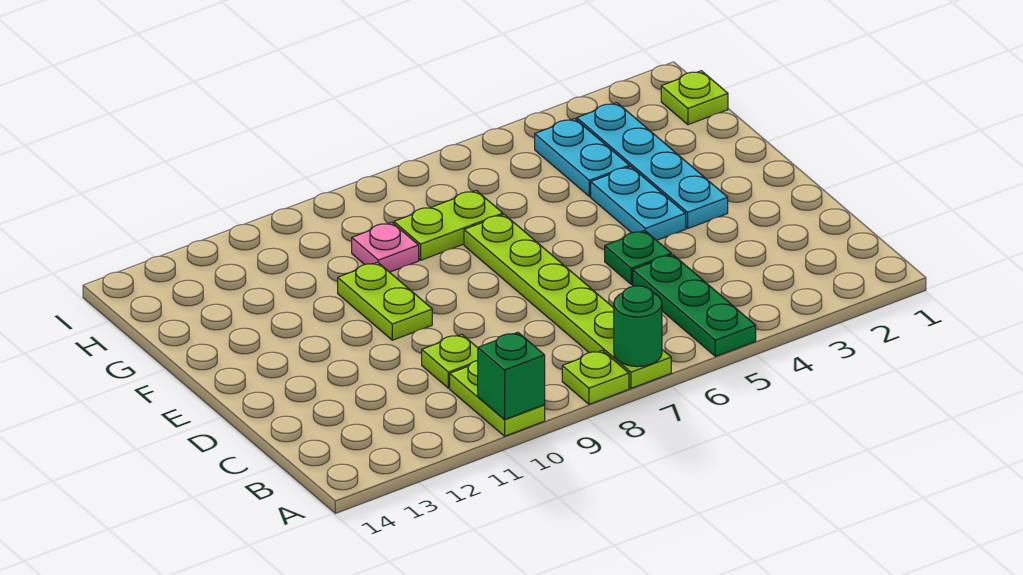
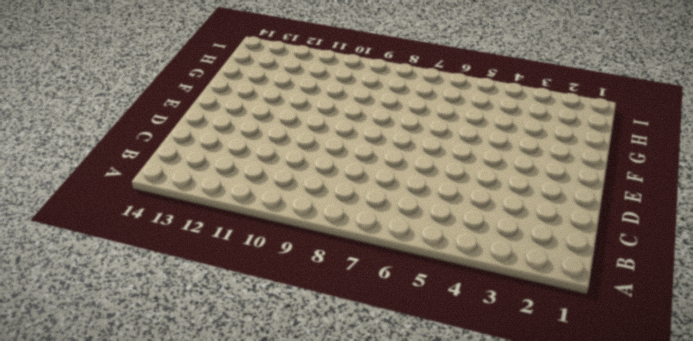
none -> green 1x3 plate [633,255,756,357]
none -> lime 1x6 plate [464,215,671,388]
none -> lime 1x1 plate [562,350,629,404]

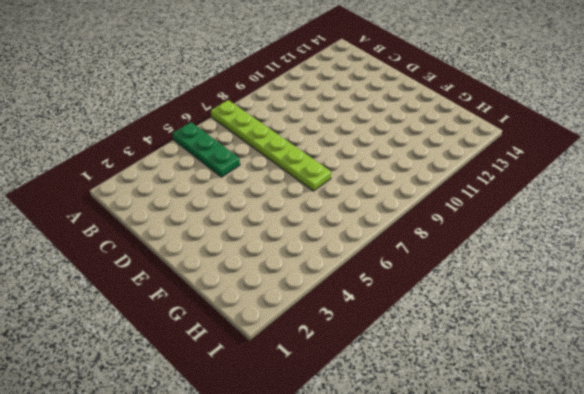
none -> lime 1x1 plate [562,350,629,404]
none -> lime 1x2 plate [450,361,545,436]
none -> lime 1x1 plate [422,334,478,388]

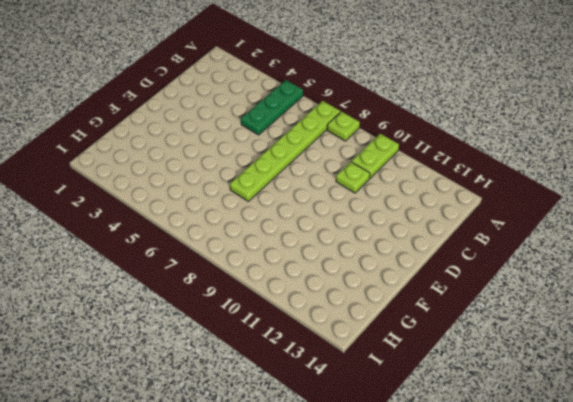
none -> green 1x1 plate [605,231,671,284]
none -> cyan 1x4 plate [577,103,728,228]
none -> cyan 1x2 plate [591,167,686,240]

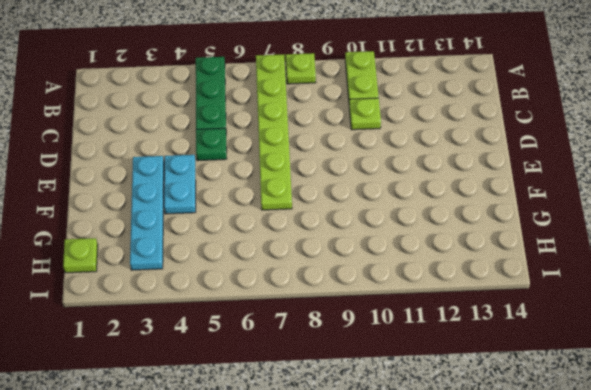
none -> lime 1x2 plate [338,262,432,340]
none -> cyan 1x2 plate [535,119,630,197]
none -> lime 1x2 plate [394,191,503,260]

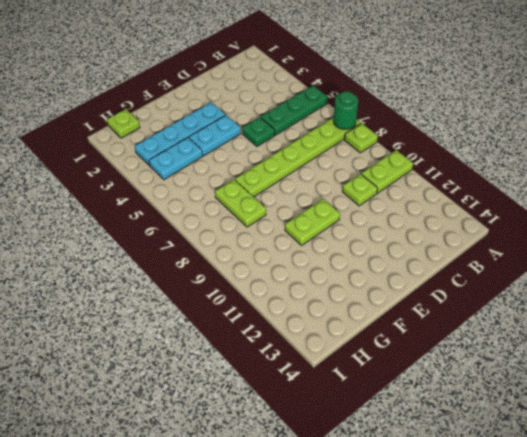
none -> pink 1x1 plate [352,222,419,272]
none -> green 1x1 brick [478,332,545,419]

